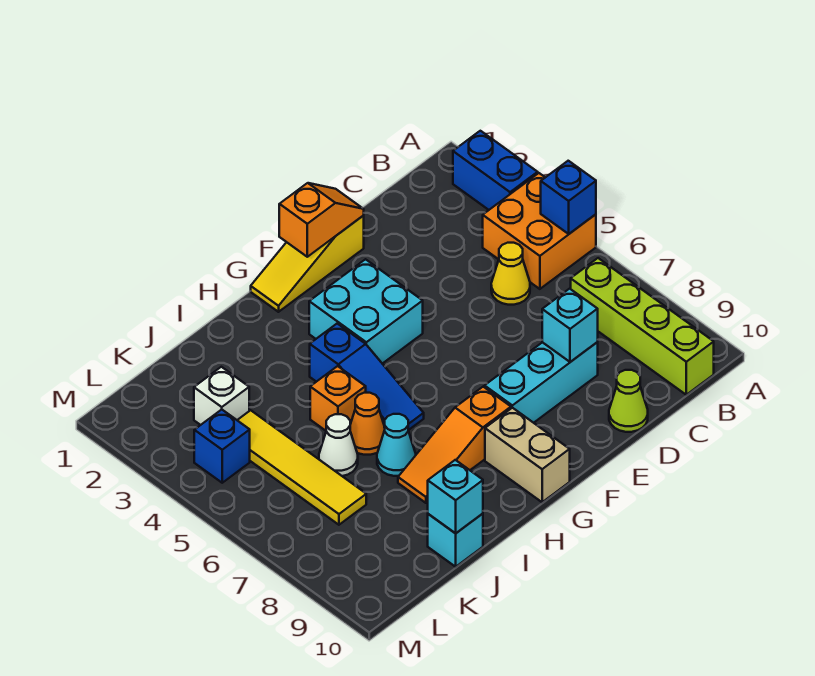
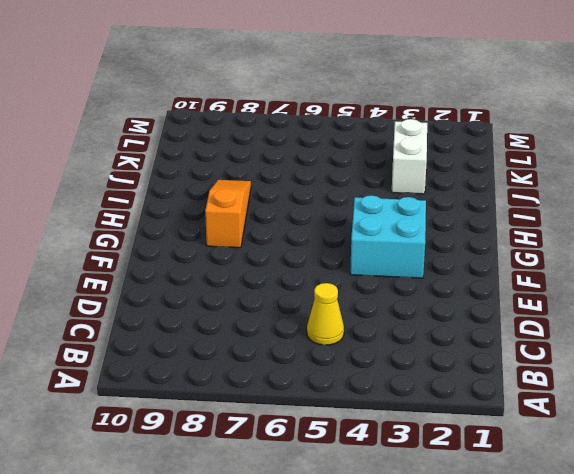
white 1x2 brick [392,119,427,194] -> white 1x1 brick [194,367,249,425]
none -> blue 1x2 brick [453,131,538,210]
none -> orange 2x2 brick [483,173,596,289]
none -> lime 1x4 brick [571,258,714,395]

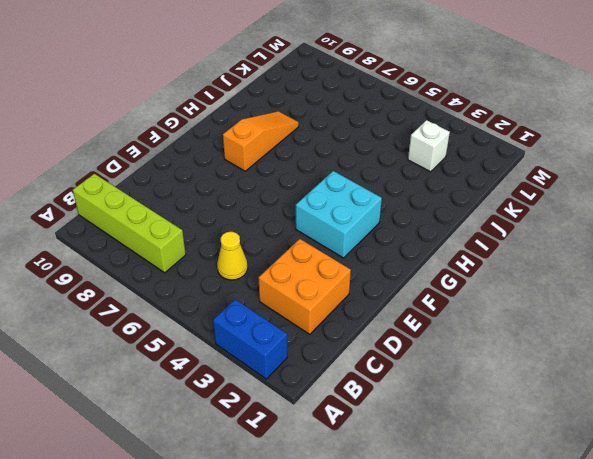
orange 2x2 brick [259,239,351,334] -> orange 2x2 brick moved to [483,173,596,289]
none -> cyan 1x3 brick [485,342,598,423]
none -> lime 1x1 cone [609,370,648,432]
none -> yellow 1x3 slope [251,216,364,312]

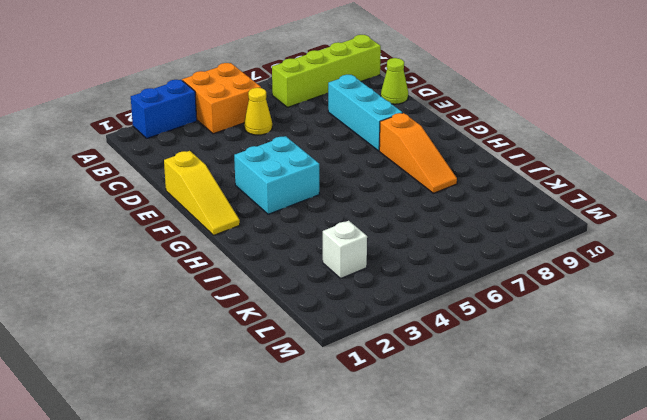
none -> tan 1x2 brick [485,408,570,502]
none -> blue 1x3 slope [310,324,424,430]
none -> orange 1x1 brick [310,366,366,431]

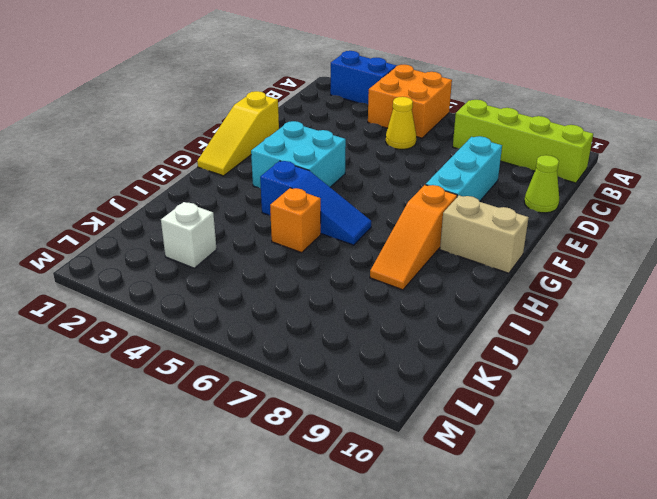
none -> orange 1x1 cone [350,393,385,455]
none -> cyan 1x1 cone [377,414,416,476]
none -> white 1x1 cone [319,414,358,476]

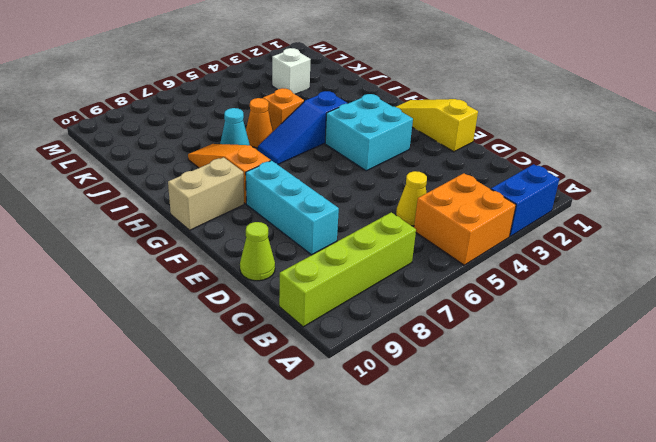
none -> white 1x1 cone [319,414,358,476]
none -> cyan 1x1 brick [428,514,483,567]
none -> yellow 1x4 tile [237,410,366,525]

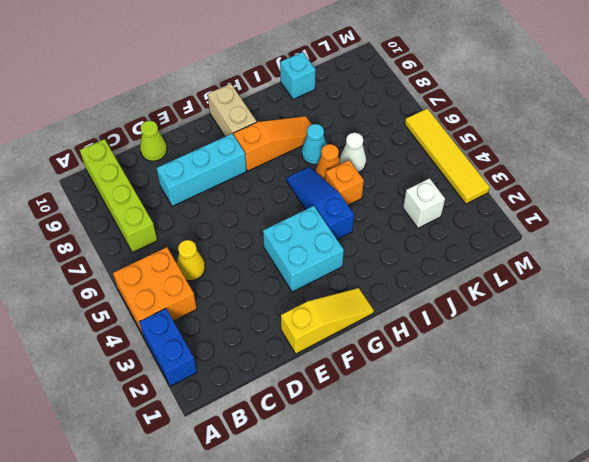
yellow 1x4 tile [405,108,490,204] -> yellow 1x4 tile moved to [237,410,366,525]
none -> blue 1x1 brick [194,410,250,483]
none -> blue 1x1 brick [541,161,596,234]
none -> cyan 1x1 brick [542,289,598,362]

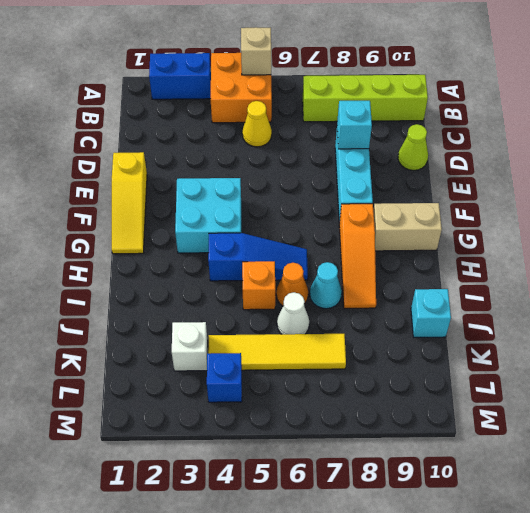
tan 1x1 brick [241,27,271,75] -> blue 1x1 brick [541,161,596,234]
none -> orange 1x2 slope [279,183,364,257]
none -> cyan 1x1 brick [428,460,483,533]

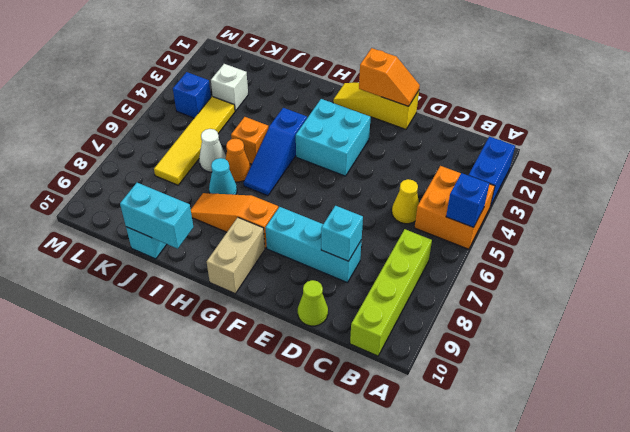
cyan 1x2 brick [120,183,193,249] -> cyan 1x1 brick [428,460,483,533]

